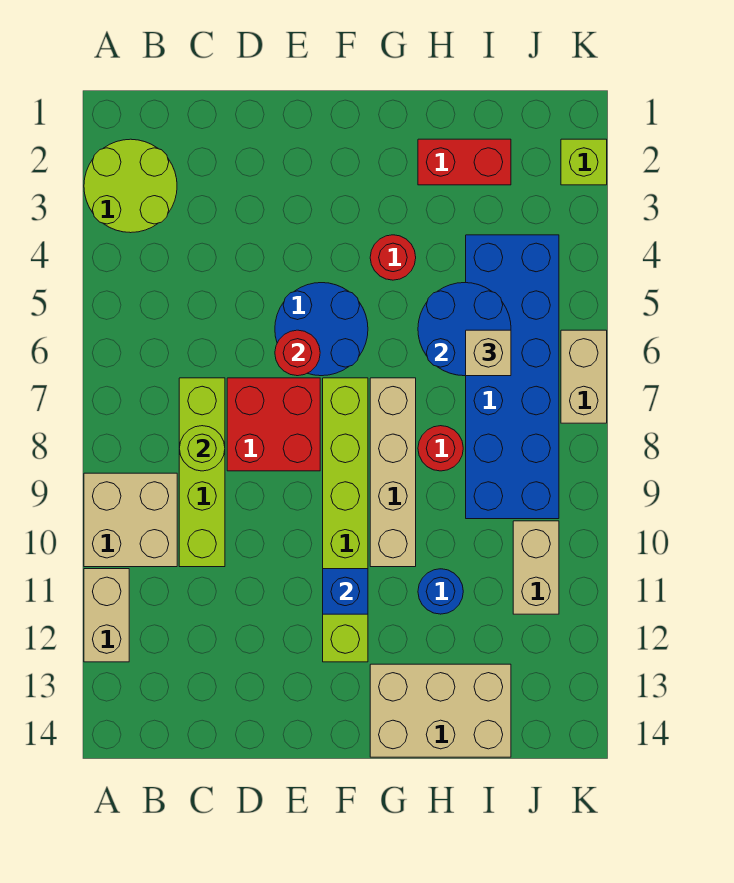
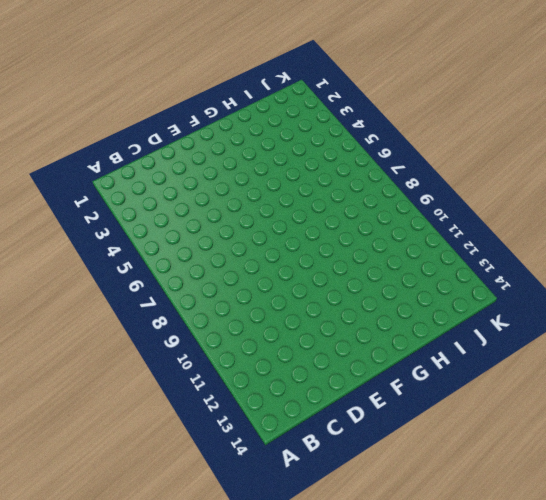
none -> lime 2x2 round brick [84,139,177,233]
none -> tan 2x2 brick [84,473,177,567]
none -> tan 1x2 brick [84,569,129,662]

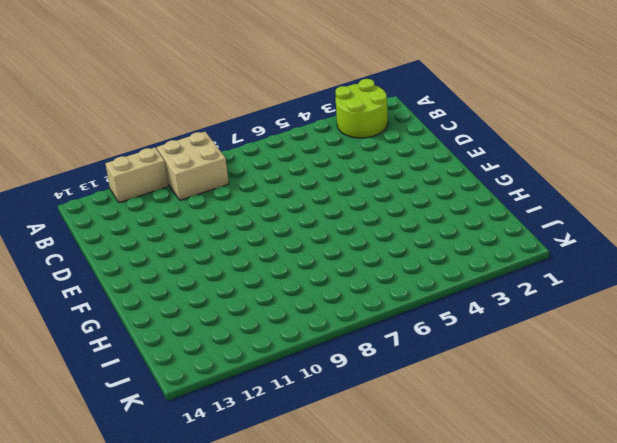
none -> lime 1x4 brick [179,378,225,567]
none -> red 2x2 brick [227,378,320,471]
none -> blue 2x2 round brick [275,283,368,376]

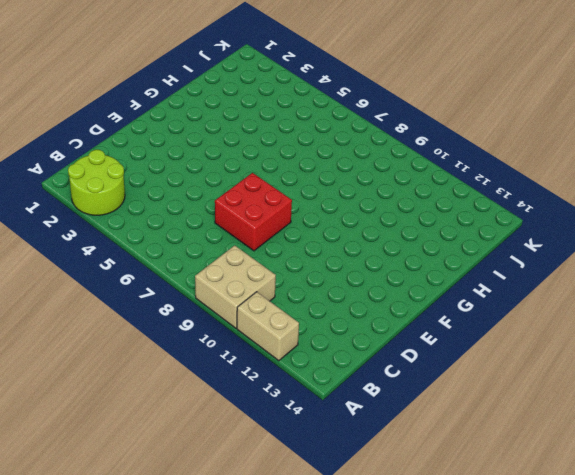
none -> lime 1x4 brick [179,378,225,567]
none -> blue 2x2 round brick [275,283,368,376]
none -> lime 1x6 brick [323,378,368,662]

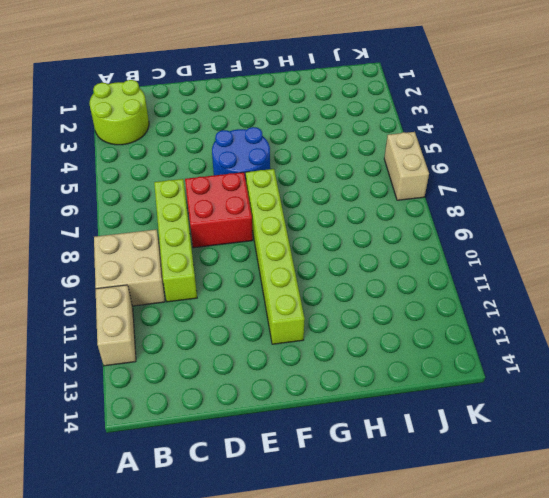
none -> red 1x1 round brick [370,235,416,280]
none -> tan 1x4 brick [370,378,416,567]
none -> tan 2x3 brick [370,664,511,757]

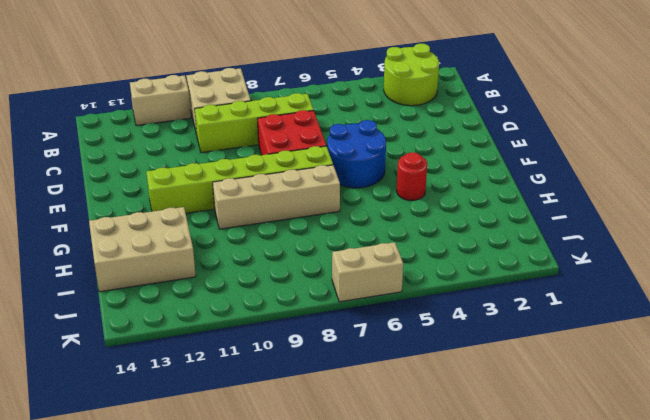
tan 2x3 brick [89,207,196,292] -> tan 2x3 brick turned to [370,664,511,757]
none -> red 1x2 brick [418,139,511,185]
none -> red 1x1 round brick [418,426,463,471]
none -> blue 1x1 round brick [418,569,463,614]

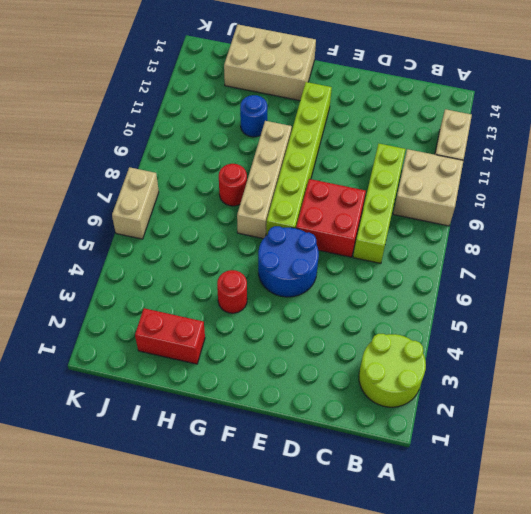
none -> blue 2x6 brick [466,235,559,519]
none -> tan 1x2 brick [513,521,559,614]
none -> lime 1x1 brick [561,139,607,185]

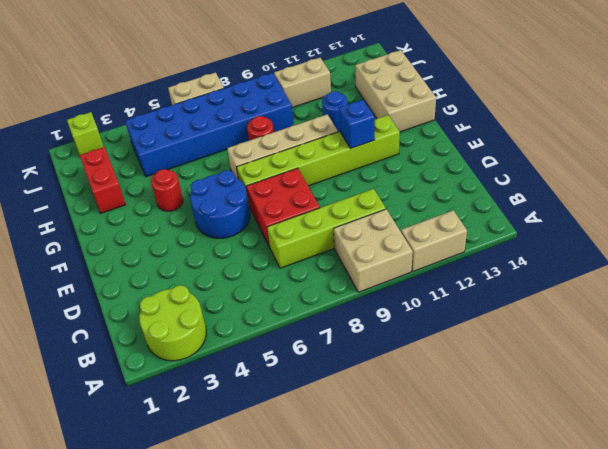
none -> lime 1x1 round brick [179,426,225,471]
none -> red 1x1 round brick [275,330,320,376]
none -> blue 2x2 round brick [418,283,511,376]

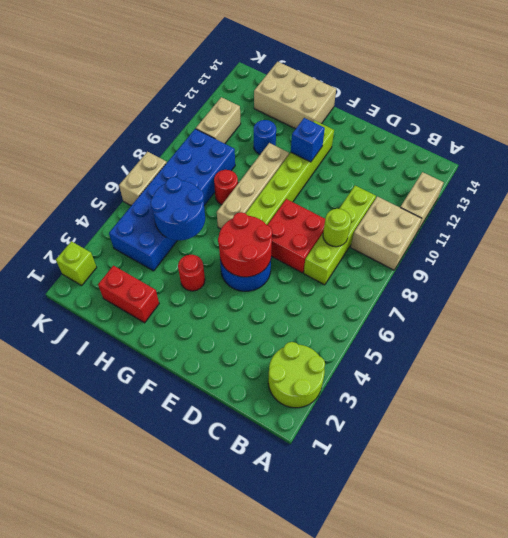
red 2x2 round brick [218,212,272,277] -> red 1x1 round brick [275,330,320,376]
none -> tan 1x1 brick [466,330,511,376]

